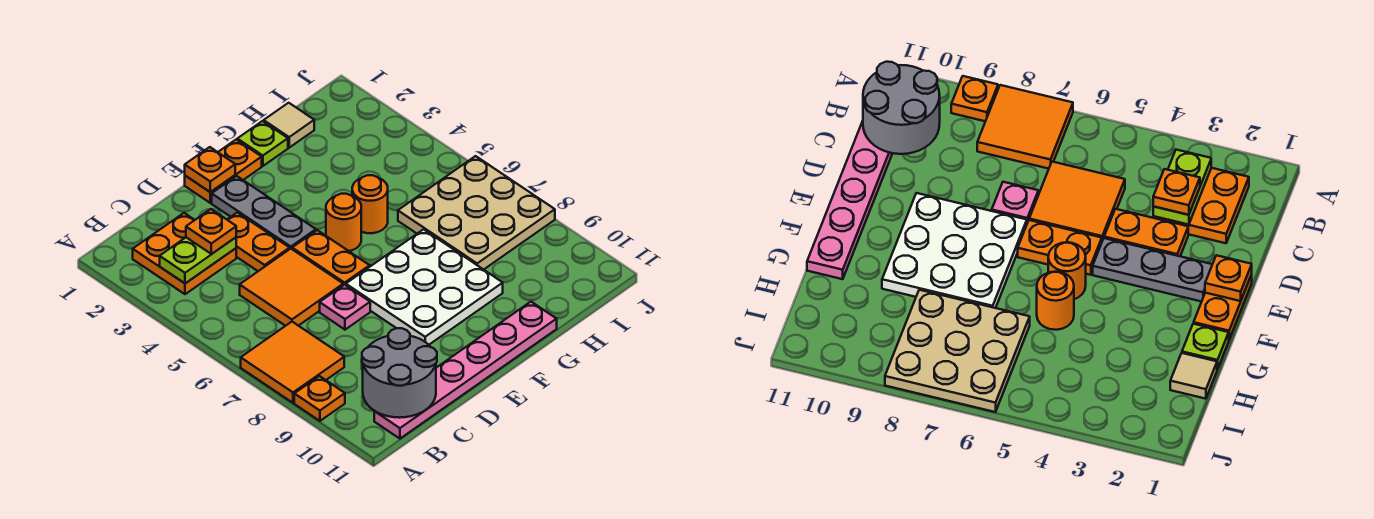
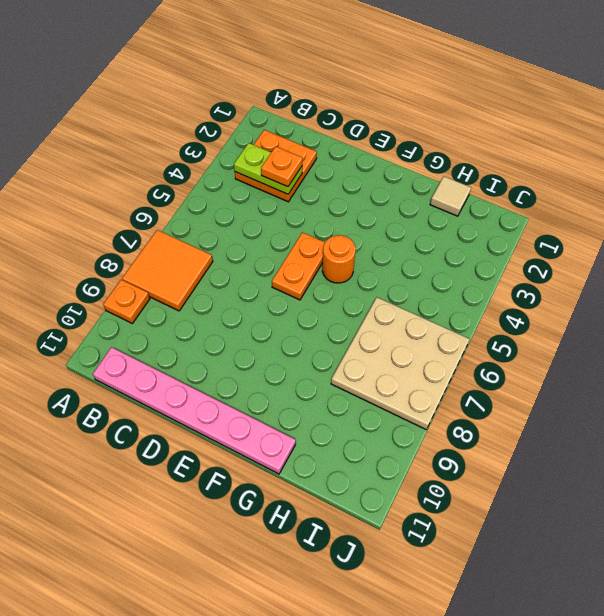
none -> orange 2x2 tile [240,249,343,326]
none -> orange 1x2 plate [227,213,290,271]
none -> pink 1x1 plate [320,285,370,330]

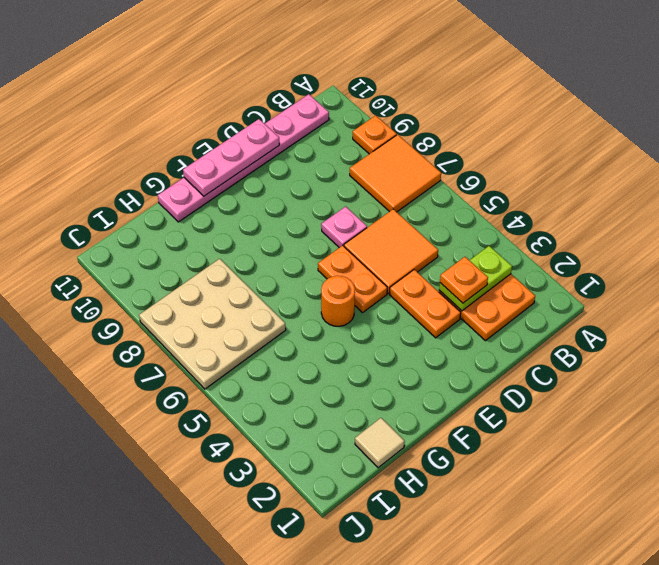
pink 1x3 plate [183,119,279,196] -> none
none -> orange 1x2 plate [185,140,262,203]
none -> grey 1x3 plate [212,176,316,249]
none -> white 3x3 plate [346,229,503,345]

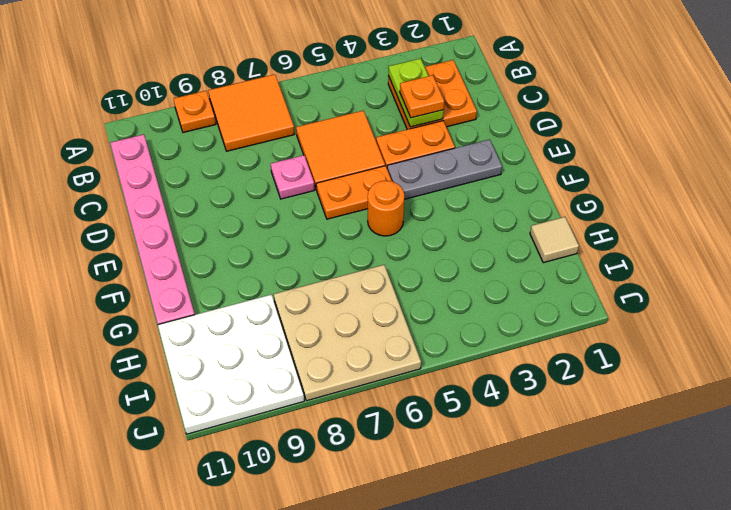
white 3x3 plate [158,295,304,434] -> white 3x3 plate moved to [346,229,503,345]
none -> orange 1x2 plate [185,140,262,203]
none -> lime 1x1 plate [237,121,288,166]
none -> orange 1x1 round brick [352,175,388,233]

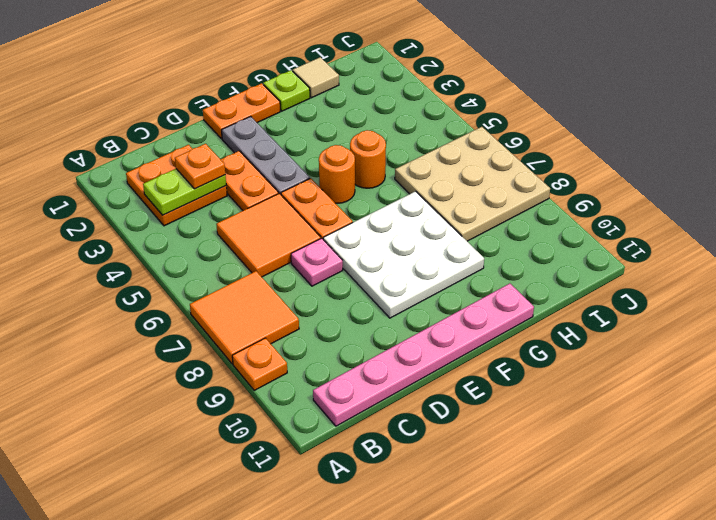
none -> grey 2x2 round brick [362,328,437,418]
none -> orange 1x1 plate [185,147,235,192]

